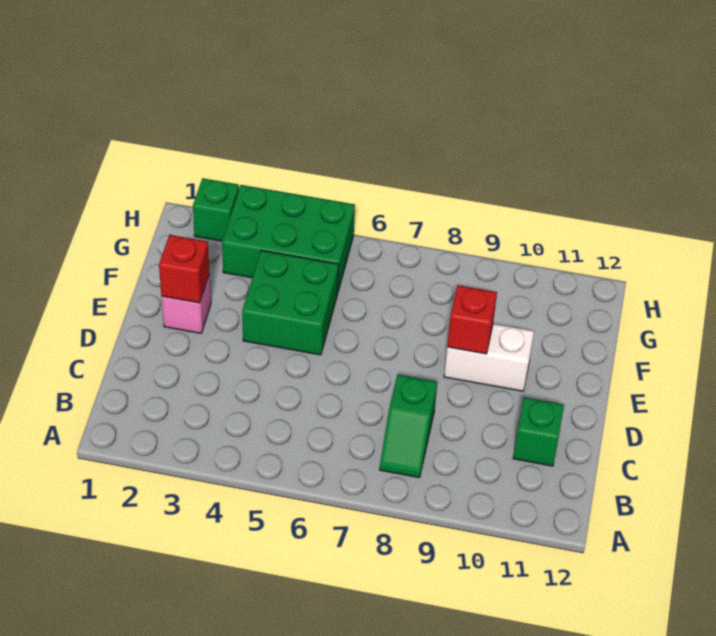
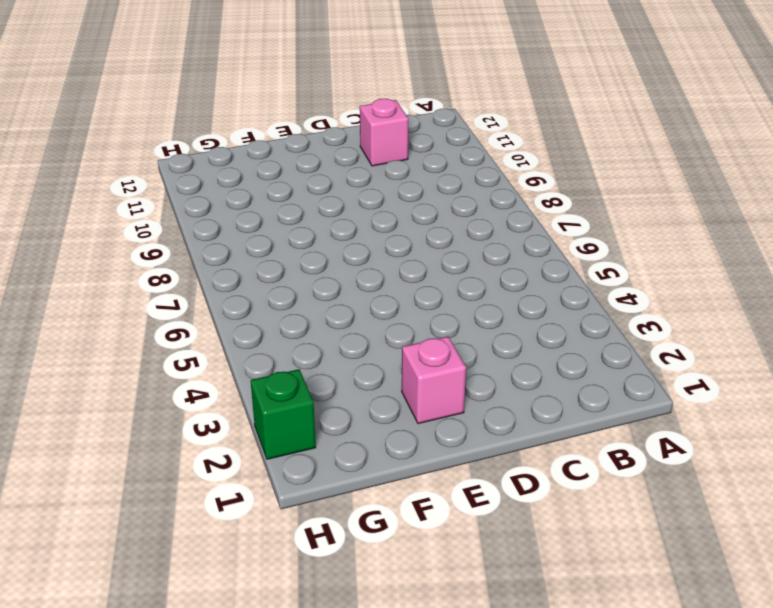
pink 1x1 brick [360,99,408,166] -> green 1x1 brick [513,397,564,466]
none -> green 1x2 slope [380,375,437,478]
none -> green 2x2 brick [242,250,338,355]

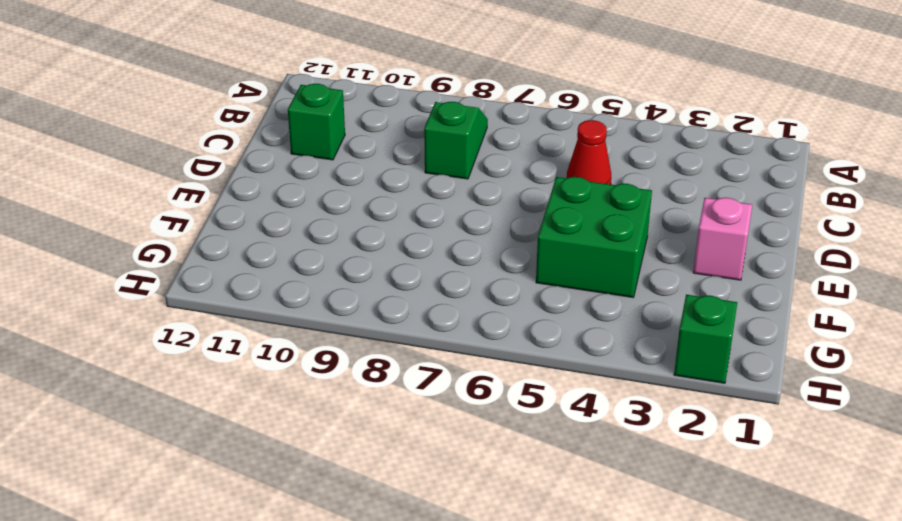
red 1x1 cone [567,120,611,185] -> none
none -> white 1x2 brick [444,324,534,391]
none -> green 2x3 brick [222,185,355,291]

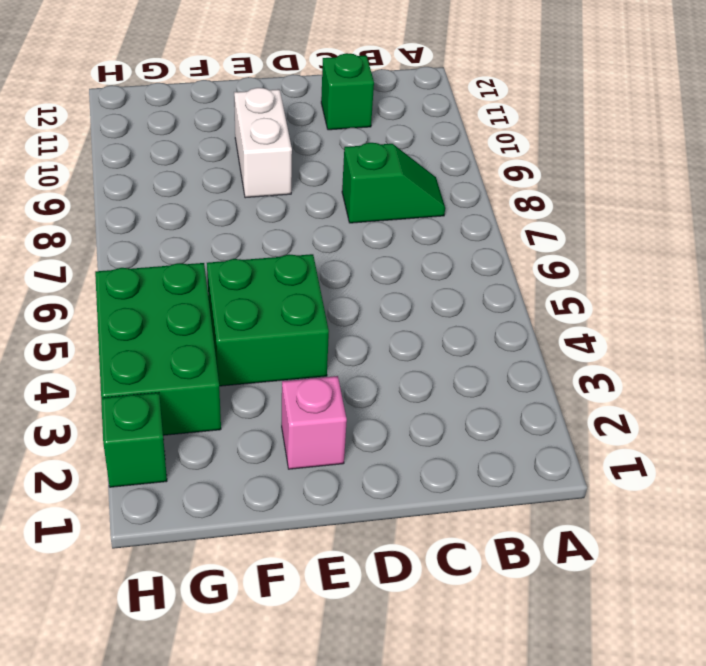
none -> red 1x1 brick [159,235,209,303]
none -> red 1x1 brick [447,285,497,354]

